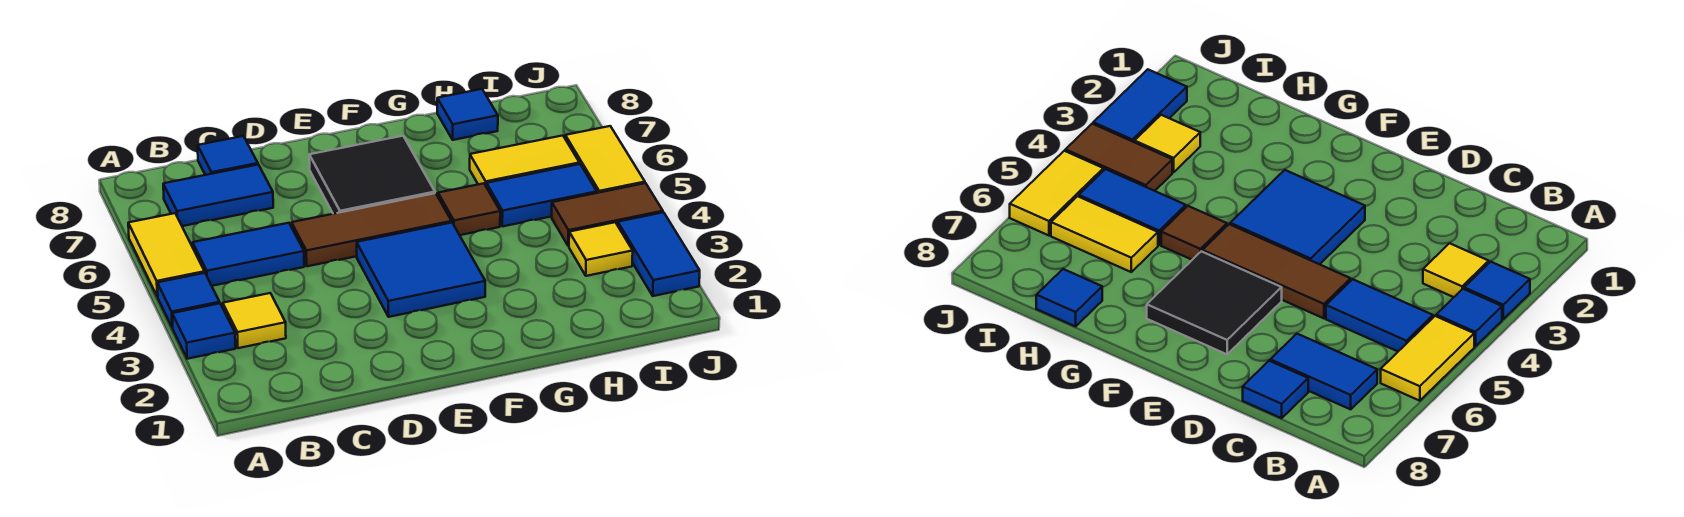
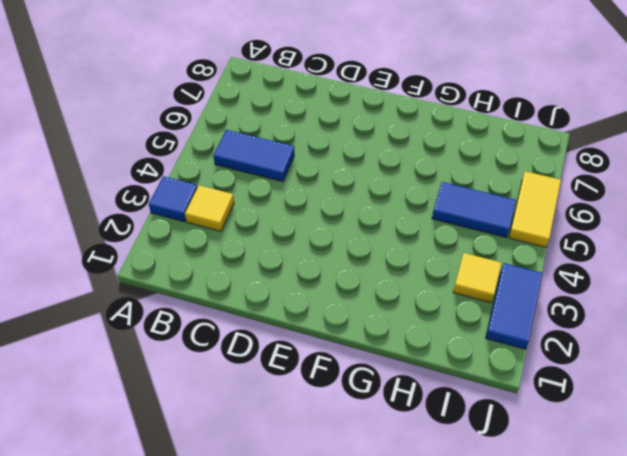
none -> blue 1x1 tile [157,273,220,328]
none -> yellow 1x2 tile [128,213,204,297]
none -> blue 1x2 tile [163,165,273,226]

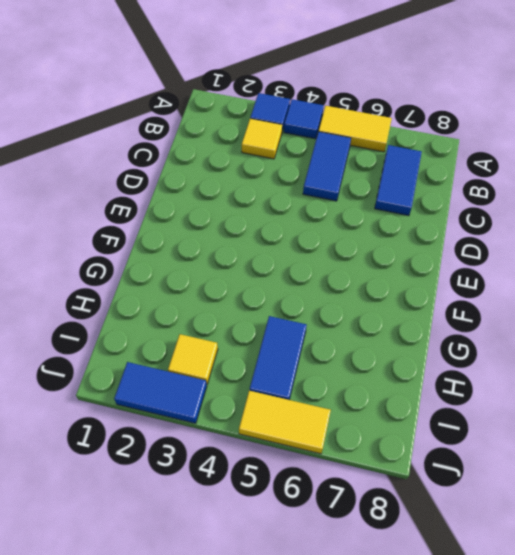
none -> blue 1x1 tile [198,136,258,175]
none -> brown 1x3 tile [292,193,452,266]
none -> blue 2x2 tile [357,223,485,317]

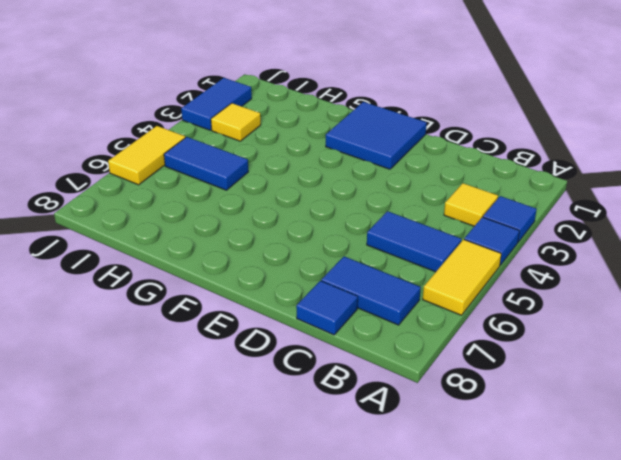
blue 2x2 tile [326,102,427,169] -> blue 2x2 tile moved to [357,223,485,317]
none -> brown 1x3 tile [292,193,452,266]
none -> black 2x2 tile [309,136,435,214]
none -> brown 1x1 tile [438,183,500,235]

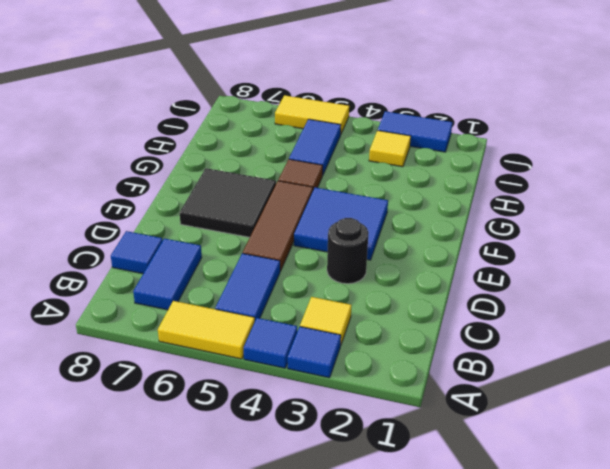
black 1x1 round brick [327,218,369,284] -> none
none -> yellow 1x2 tile [470,136,579,185]
none -> blue 1x1 tile [437,89,498,140]
none -> brown 1x2 tile [552,183,663,246]

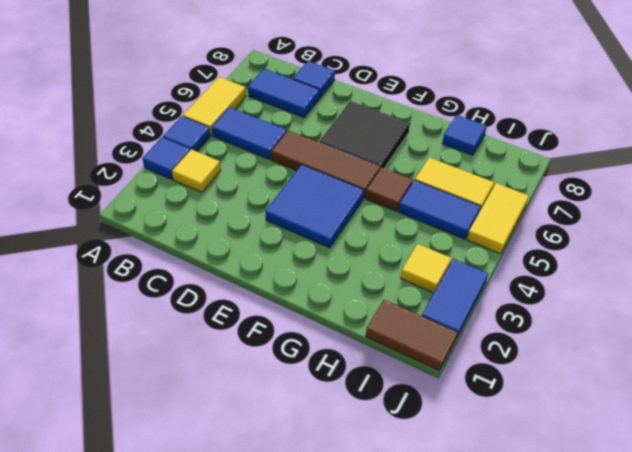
brown 1x2 tile [366,300,458,371] -> brown 1x2 tile moved to [552,183,663,246]

